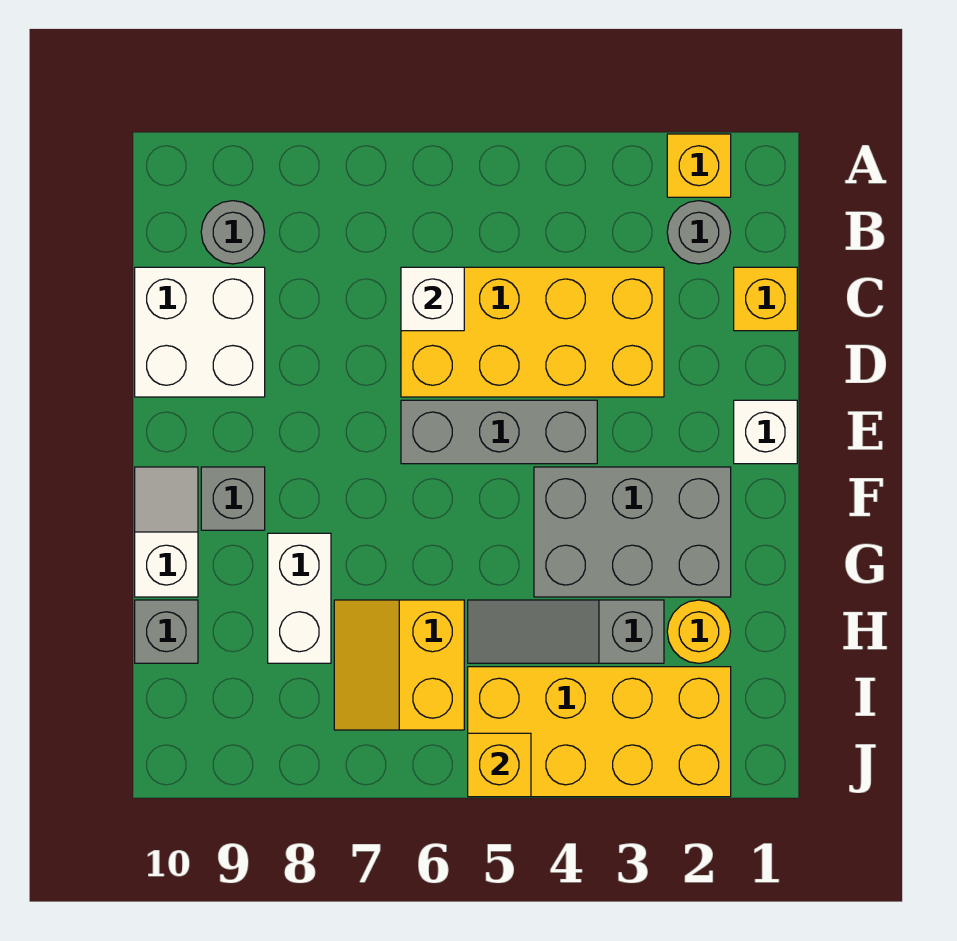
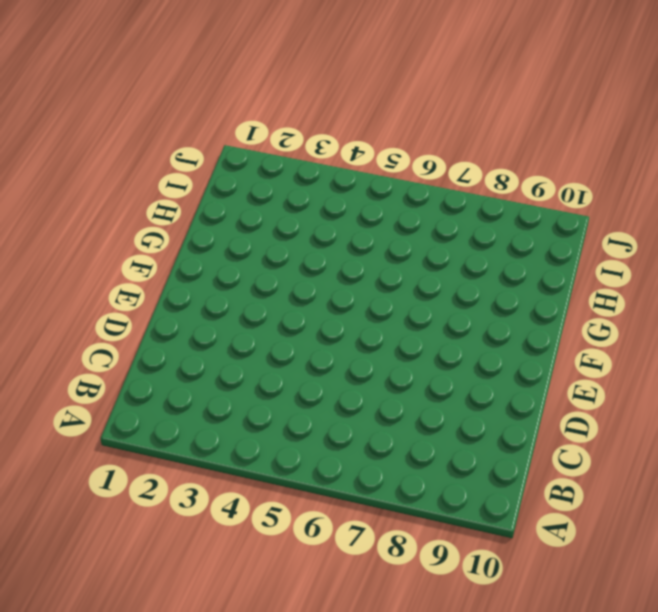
none -> yellow 1x1 brick [667,134,731,197]
none -> grey 1x1 round brick [667,201,731,264]
none -> grey 1x1 round brick [201,201,265,264]

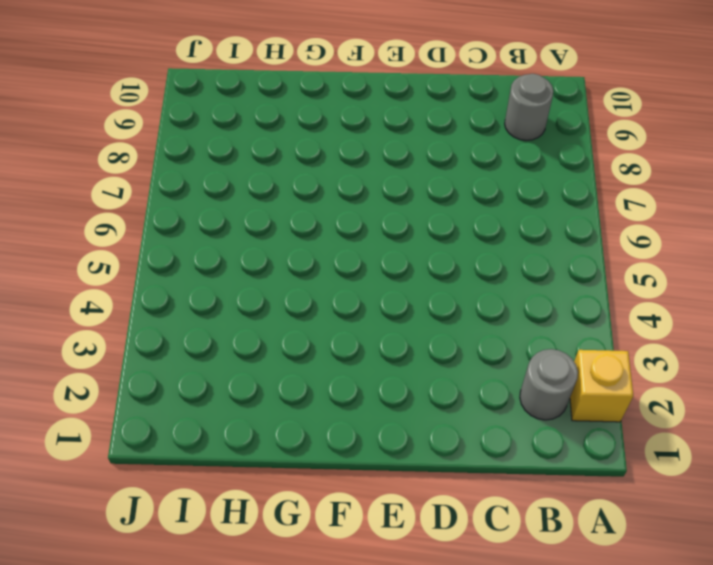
none -> yellow 1x1 brick [734,267,797,331]
none -> yellow 2x4 brick [401,267,664,397]
none -> white 2x2 brick [135,267,265,397]

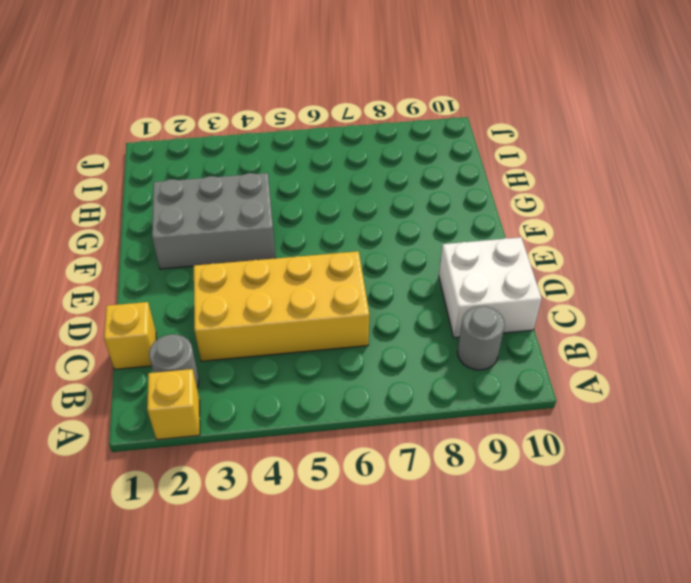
none -> white 1x1 brick [734,400,797,464]
none -> grey 1x3 brick [401,400,597,464]
none -> grey 1x1 brick [201,467,265,530]

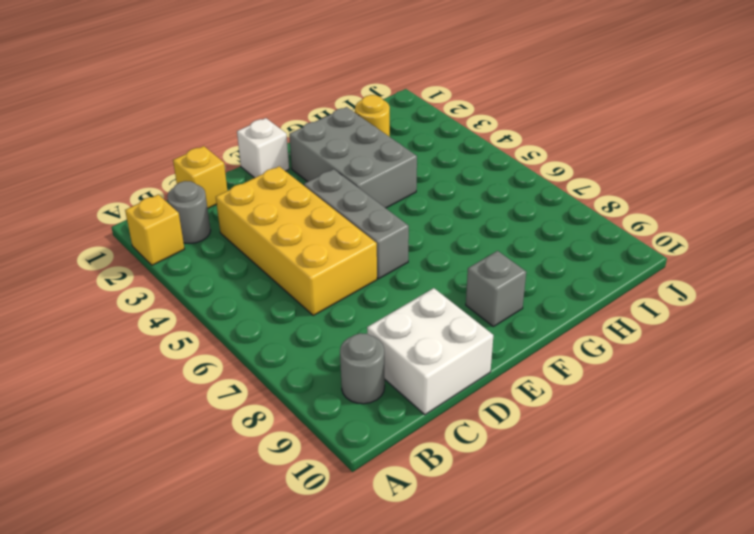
none -> white 1x2 slope [135,467,198,597]
none -> white 1x2 brick [268,533,331,663]
none -> grey 1x3 slope [468,600,664,663]

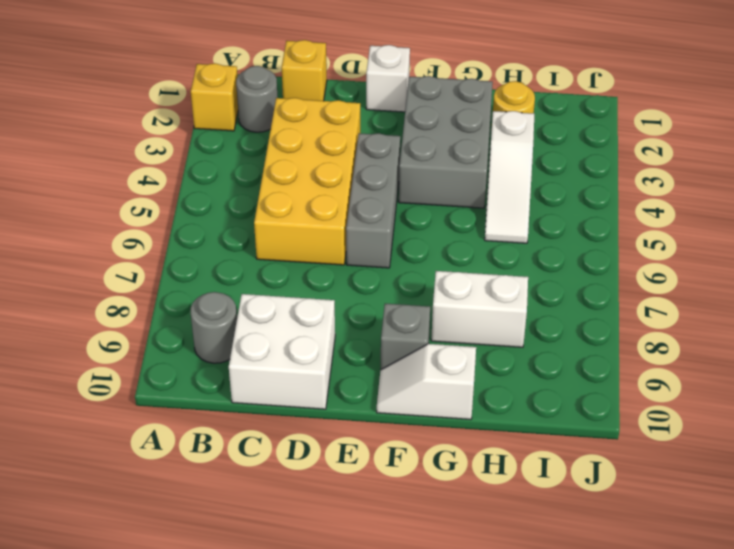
white 1x3 slope [485,111,534,243] -> grey 1x3 slope [468,600,664,663]
none -> yellow 2x2 slope [334,600,464,730]
none -> grey 1x1 brick [135,600,198,663]
none -> yellow 2x4 brick [468,667,731,797]

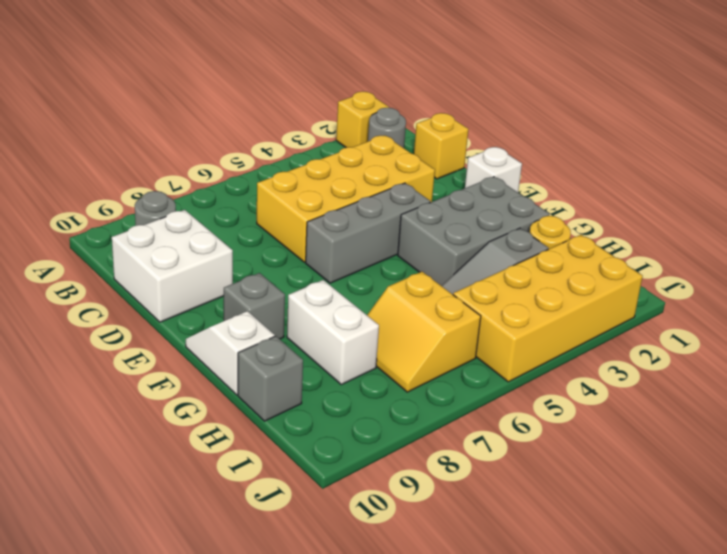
none -> white 1x1 brick [401,267,464,331]
none -> yellow 1x1 brick [468,733,531,797]

